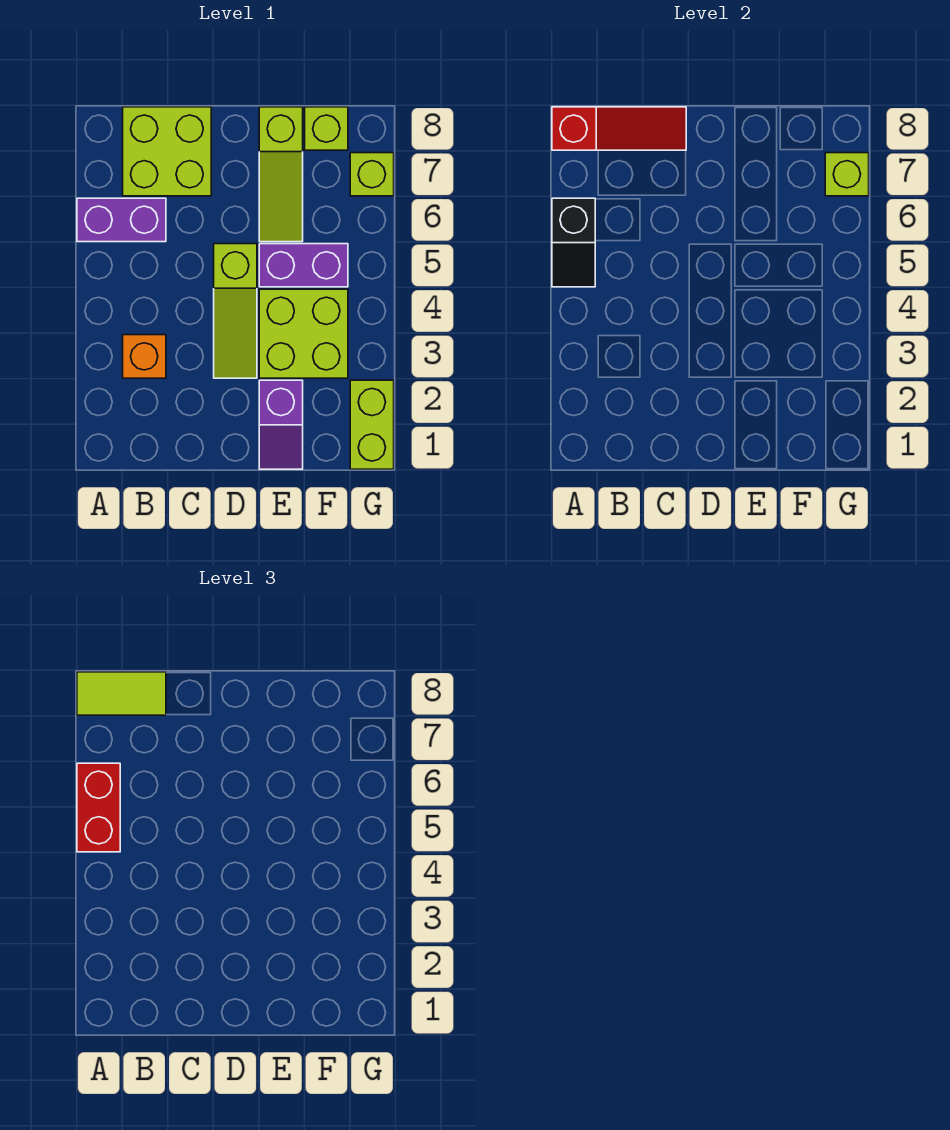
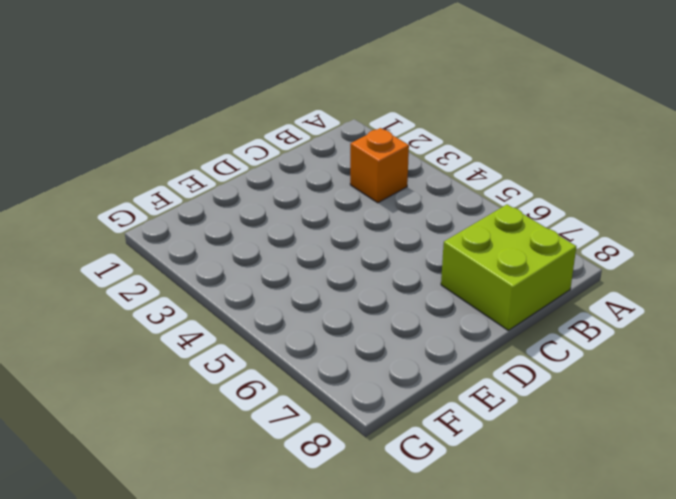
none -> purple 1x2 brick [77,198,166,242]
none -> lime 1x3 slope [214,244,257,378]
none -> purple 1x2 slope [259,380,303,469]

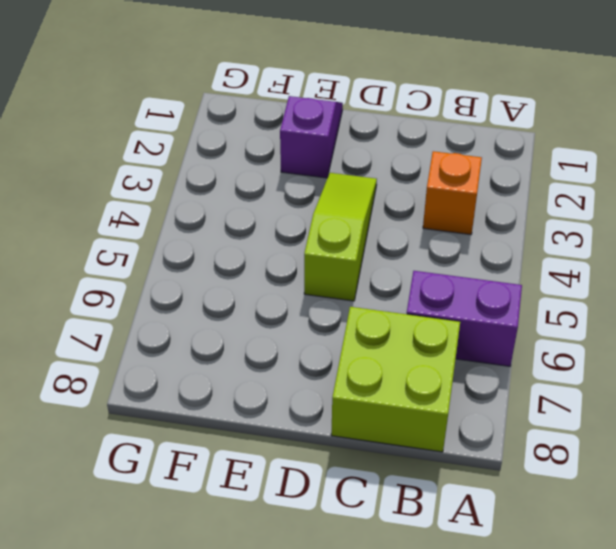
none -> lime 2x2 brick [259,289,348,378]
none -> purple 1x2 brick [259,244,348,287]
none -> lime 1x3 slope [259,107,303,242]

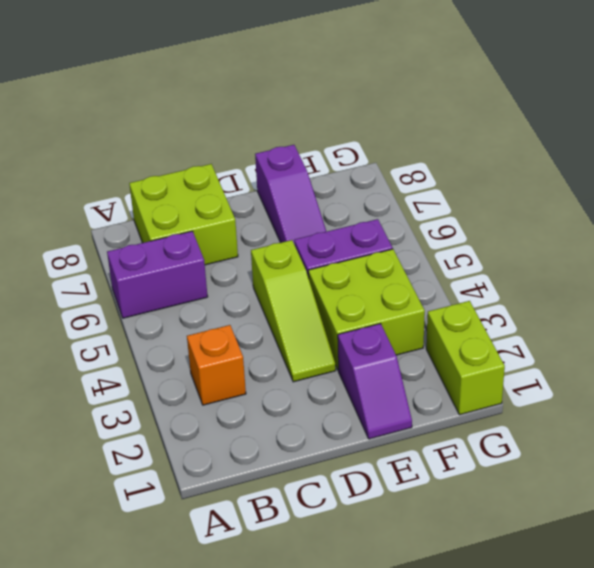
purple 1x3 slope [255,145,326,245] -> lime 1x3 slope [259,107,303,242]
none -> lime 1x1 brick [305,107,348,150]
none -> lime 1x1 brick [350,153,394,196]
none -> black 1x2 slope [552,198,595,287]

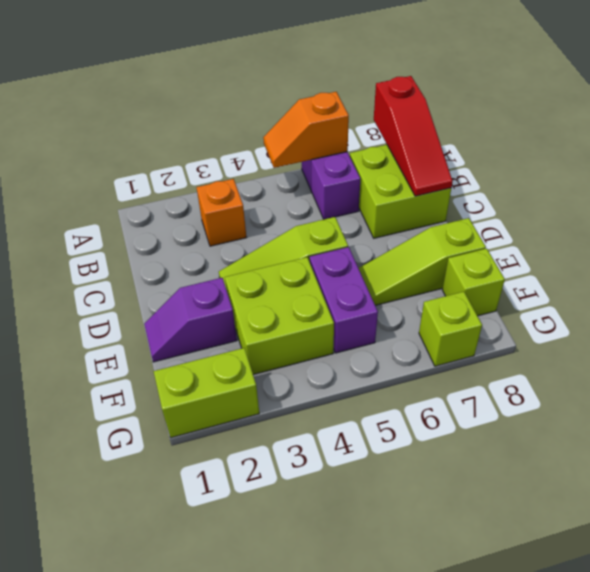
orange 1x2 slope [263,92,349,168] -> black 1x2 slope [552,198,595,287]
none -> lime 1x1 brick [825,153,869,196]
none -> red 1x2 brick [77,763,120,852]
none -> lime 1x2 tile [77,672,166,715]

